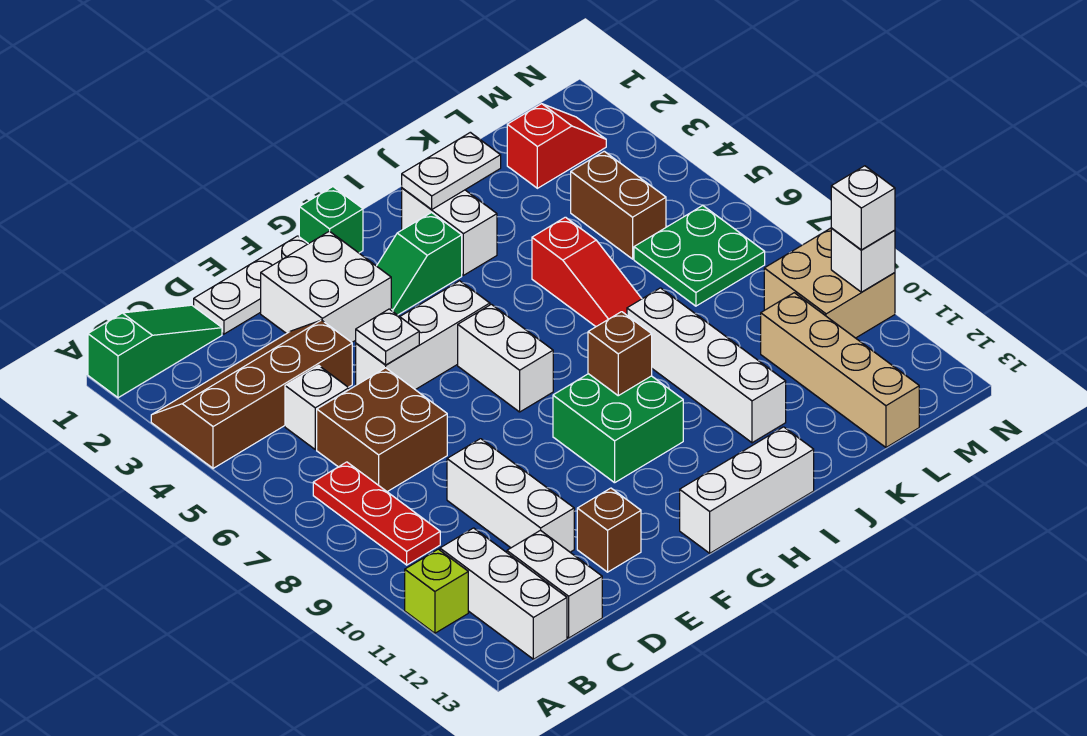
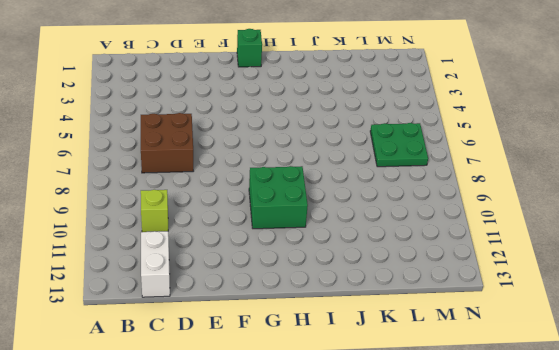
lime 1x1 brick [141,190,168,232] -> lime 1x1 brick moved to [405,549,468,633]
none -> green 1x3 slope [88,305,222,398]
none -> brown 2x4 slope [151,320,352,468]
none -> red 1x3 plate [313,462,440,565]
none -> white 1x3 brick [440,528,567,659]

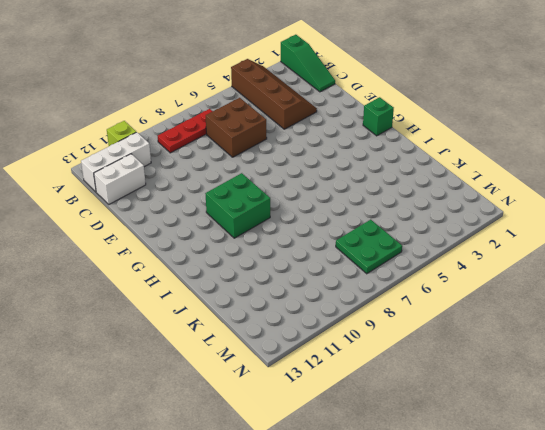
none -> white 1x1 brick [285,365,349,449]
none -> white 1x3 plate [194,236,308,334]
none -> white 1x3 brick [447,439,574,552]
none -> white 2x2 brick [261,231,391,342]

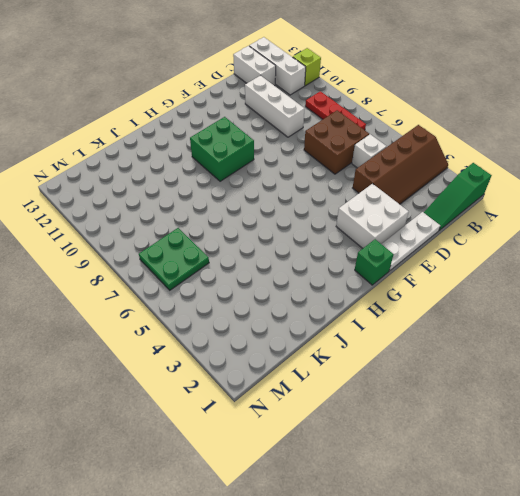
none -> white 1x3 brick [356,281,490,390]
none -> brown 1x1 brick [577,488,641,572]
none -> green 1x2 slope [377,213,462,315]
none -> white 1x2 brick [458,304,553,412]

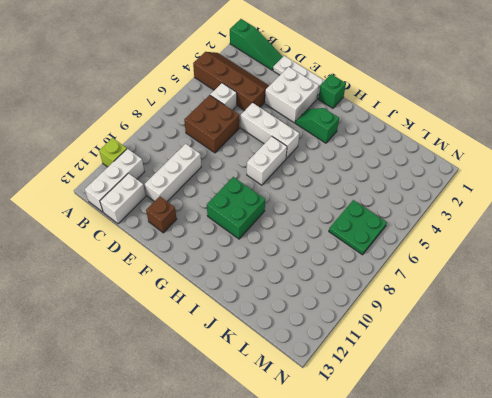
none -> red 1x3 plate [313,462,440,565]
none -> white 1x3 brick [680,427,814,553]
none -> white 1x2 brick [402,188,497,275]
none -> red 1x3 slope [532,217,642,327]

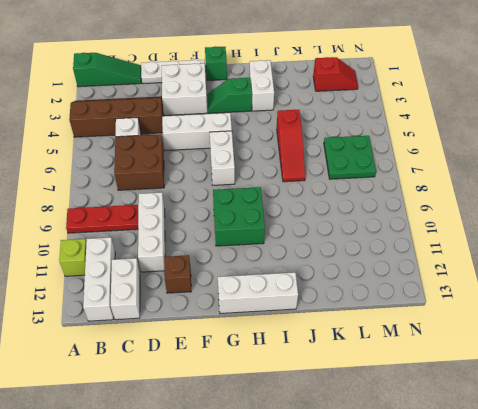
red 1x3 plate [66,205,138,233] -> red 1x3 plate turned to [313,462,440,565]
none -> white 1x4 brick [627,288,786,443]
none -> brown 1x2 brick [571,151,666,259]
none -> tan 1x4 brick [761,293,919,447]
none -> tan 2x2 brick [764,228,895,338]

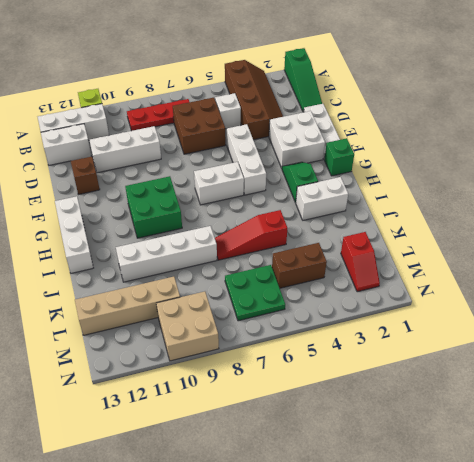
none -> white 1x1 plate [356,309,419,365]
none -> brown 1x1 brick [588,312,652,396]
none -> white 1x2 plate [402,132,501,210]
none -> white 1x1 brick [831,228,895,292]

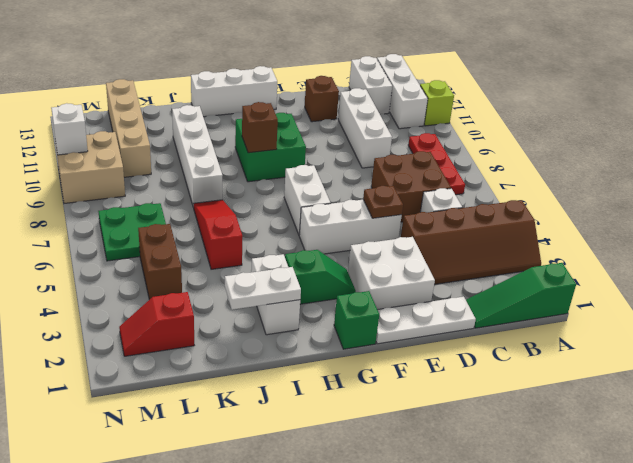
brown 1x1 plate [363,186,403,218] -> white 1x1 plate [356,309,419,365]
none -> white 1x1 brick [831,166,895,250]

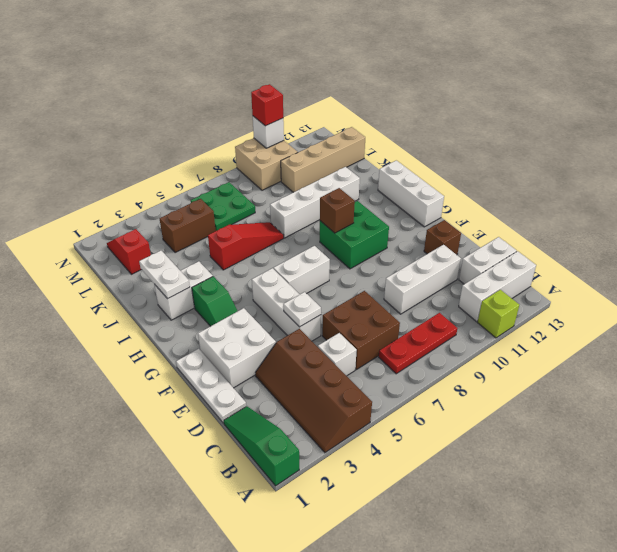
red 1x1 brick [251,84,283,126] -> white 1x1 brick [831,166,895,250]
none -> green 1x1 brick [299,187,363,253]

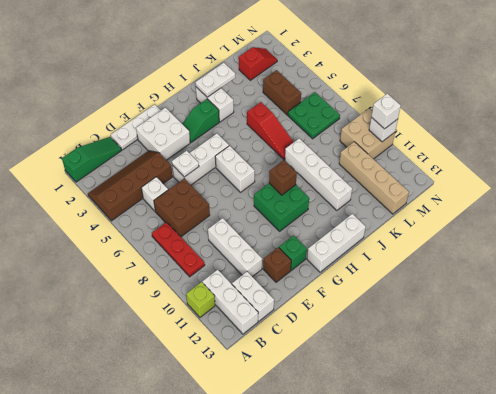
green 1x1 brick [279,235,307,270] -> green 1x1 brick moved to [299,187,363,253]

